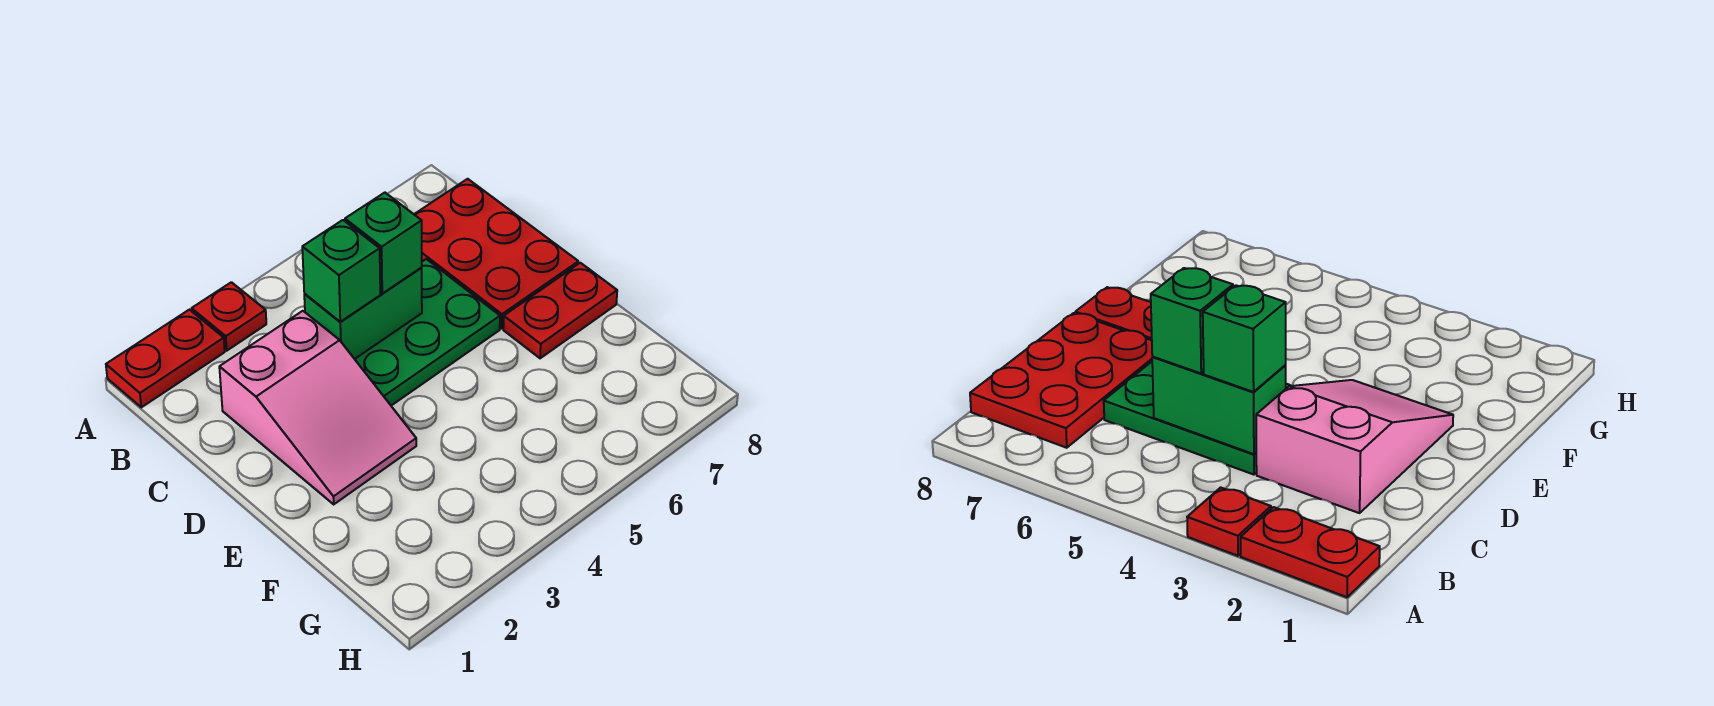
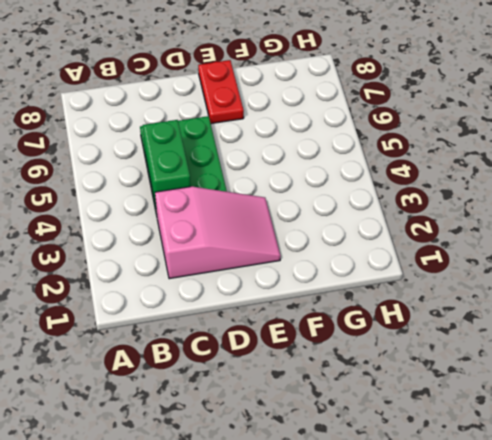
none -> red 1x2 plate [106,310,225,407]
none -> red 1x1 plate [192,282,266,351]

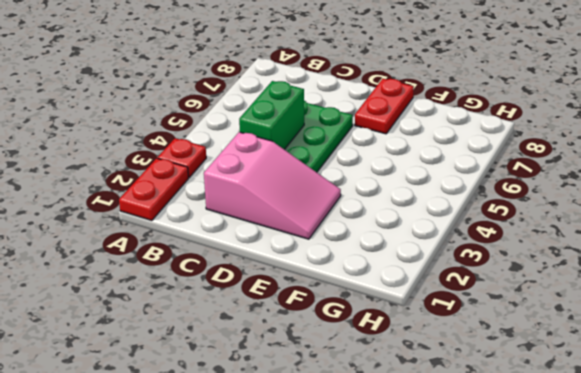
none -> red 2x3 plate [414,179,578,329]
none -> green 1x1 brick [302,220,380,322]

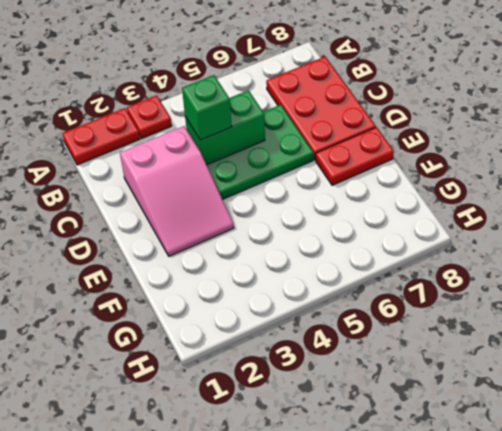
none -> green 1x1 brick [345,193,422,293]

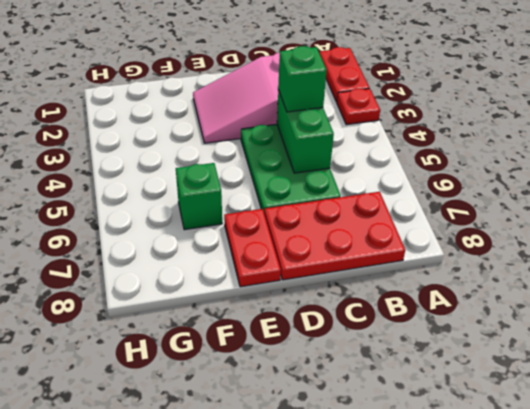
green 1x1 brick [176,163,222,230] -> green 1x1 brick moved to [345,193,422,293]

